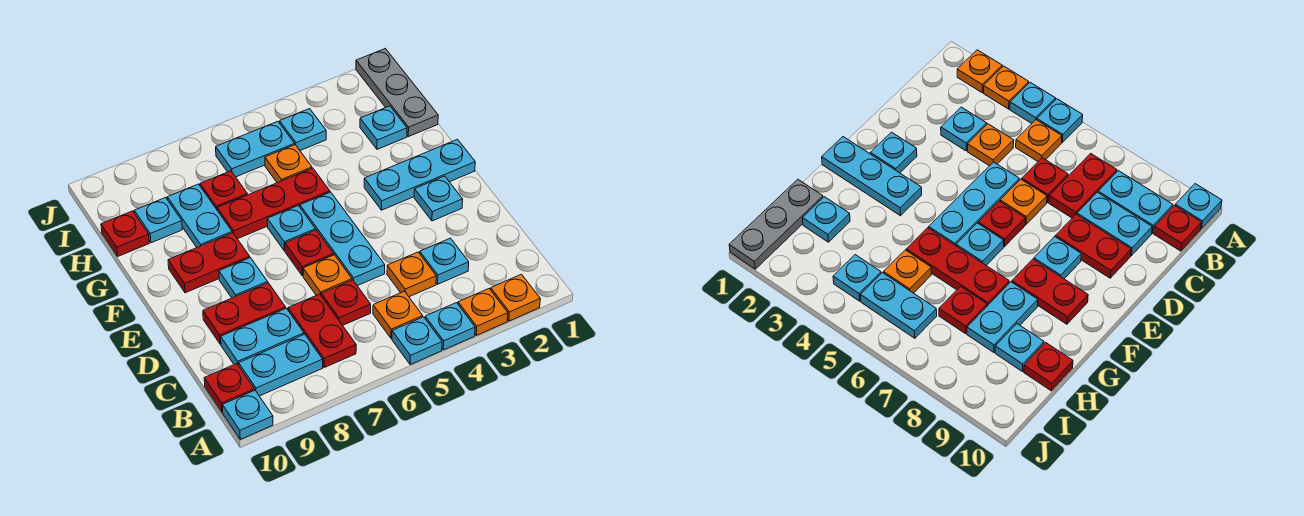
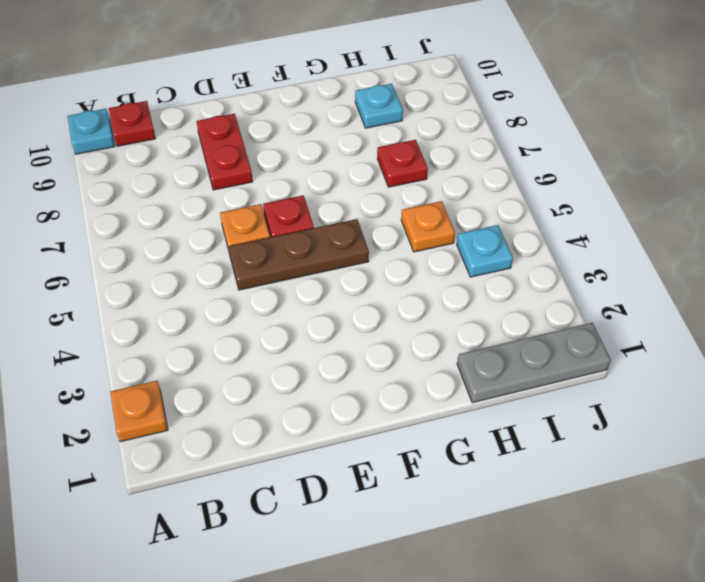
brown 1x3 plate [229,219,369,290] -> cyan 1x3 plate [300,192,385,286]
none -> orange 1x1 plate [458,289,508,335]
none -> cyan 1x1 plate [425,303,475,350]
none -> cyan 1x1 plate [392,317,442,365]
none -> orange 1x1 plate [373,291,423,338]

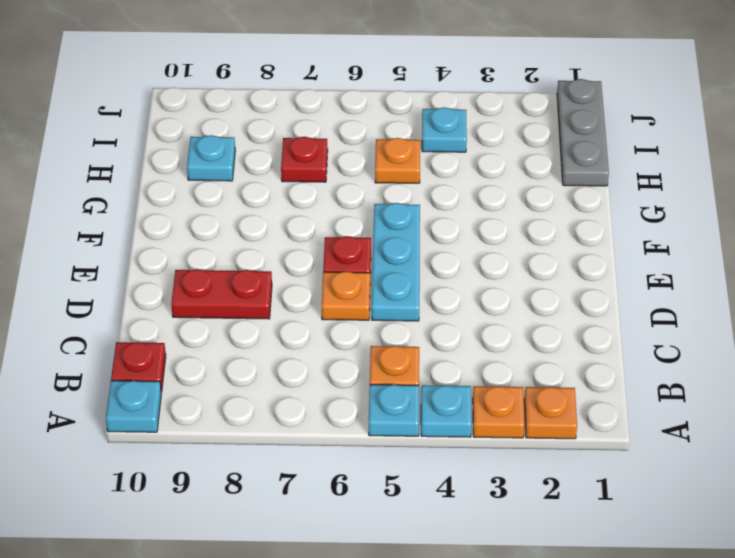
none -> red 1x2 plate [288,294,356,367]
none -> cyan 1x2 plate [239,334,323,396]
none -> cyan 1x1 plate [420,238,469,284]
none -> orange 1x1 plate [387,252,436,297]

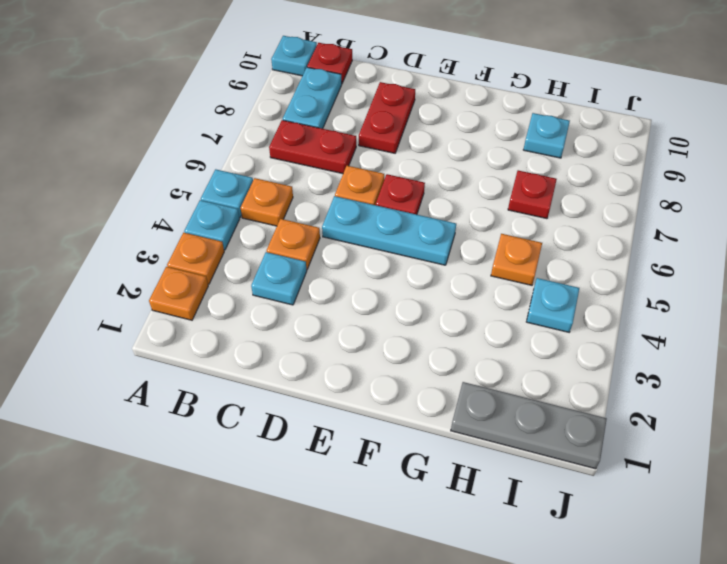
none -> red 1x1 plate [321,280,371,325]
none -> cyan 1x2 plate [221,308,304,365]
none -> cyan 1x1 plate [414,176,463,221]
none -> cyan 1x1 plate [219,258,268,298]

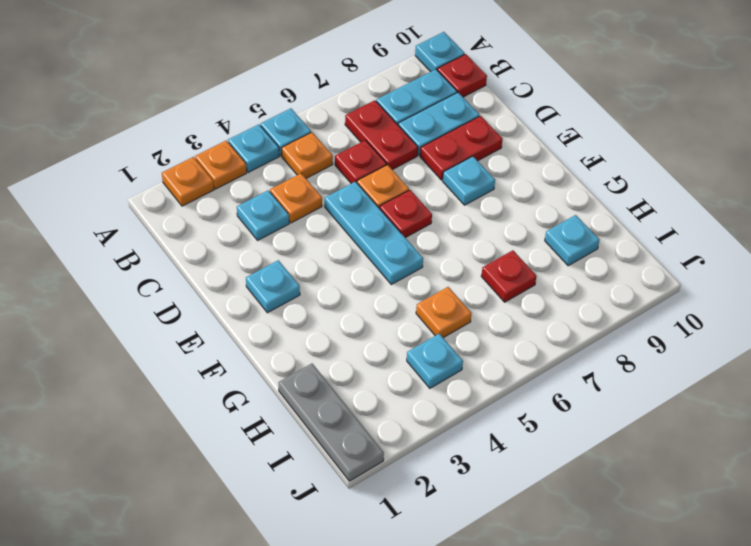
none -> cyan 1x3 plate [364,139,475,210]
none -> cyan 1x1 plate [267,206,315,251]
none -> red 1x2 plate [168,233,250,293]
none -> red 1x3 plate [217,168,330,239]

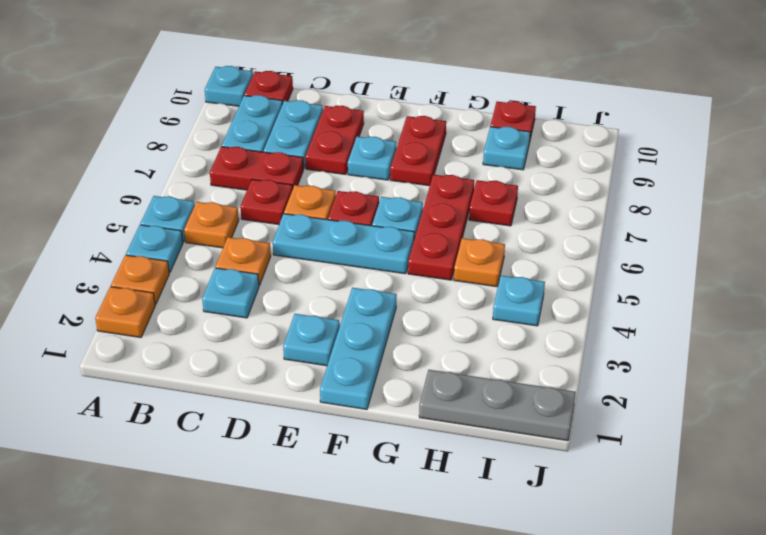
none -> cyan 1x2 plate [167,184,232,247]
none -> cyan 1x1 plate [360,106,407,149]
none -> cyan 1x2 plate [216,121,295,177]

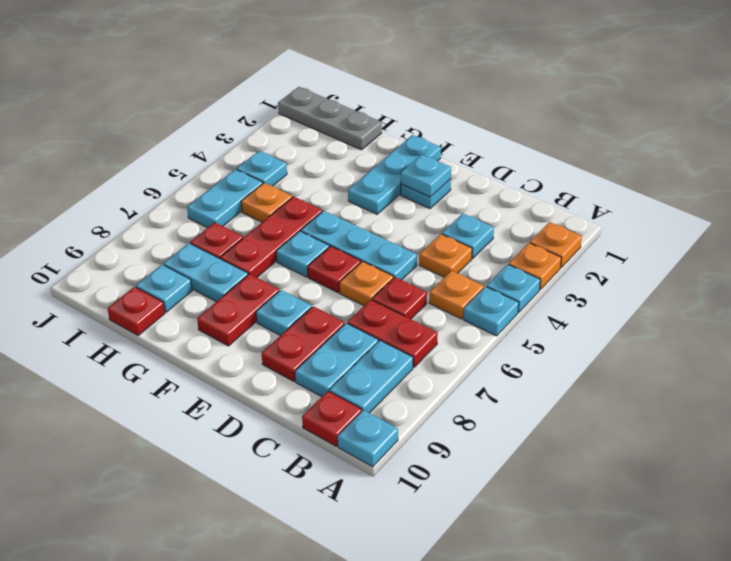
cyan 1x1 plate [401,154,451,197] -> cyan 1x1 plate moved to [360,106,407,149]

